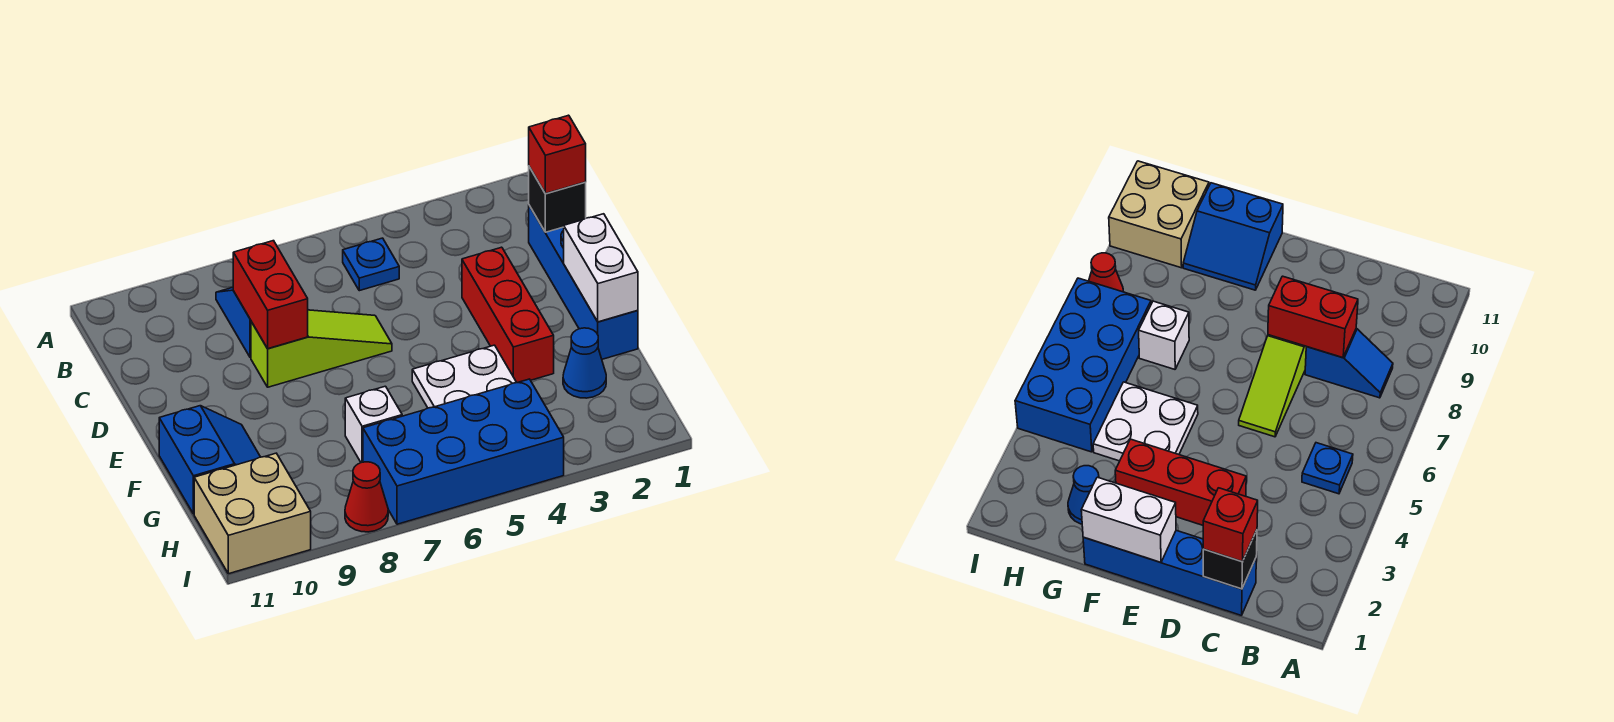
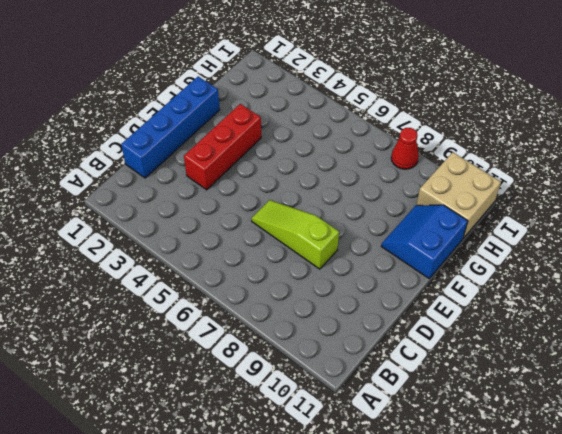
none -> blue 1x1 plate [343,238,399,291]
none -> blue 1x2 slope [216,287,251,358]
none -> white 2x2 plate [412,345,517,408]

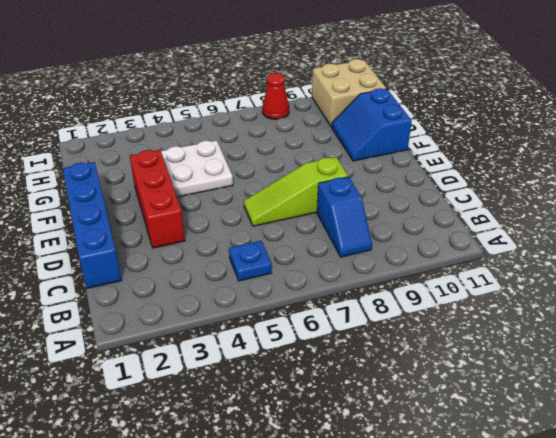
none -> blue 1x1 cone [563,328,606,398]
none -> white 1x1 brick [345,386,402,463]
none -> blue 2x4 brick [363,379,564,524]

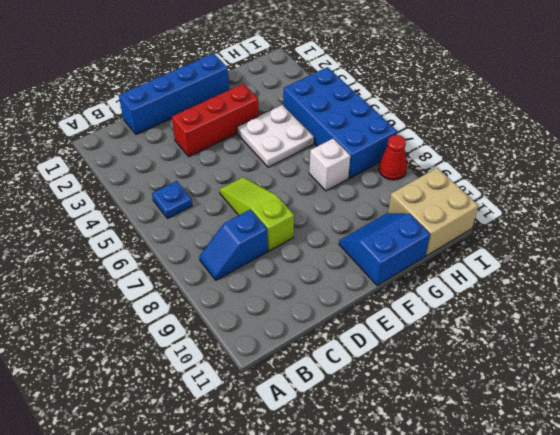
none -> blue 1x1 cone [563,328,606,398]
none -> black 1x1 brick [529,167,586,232]
none -> red 1x2 brick [233,241,308,349]

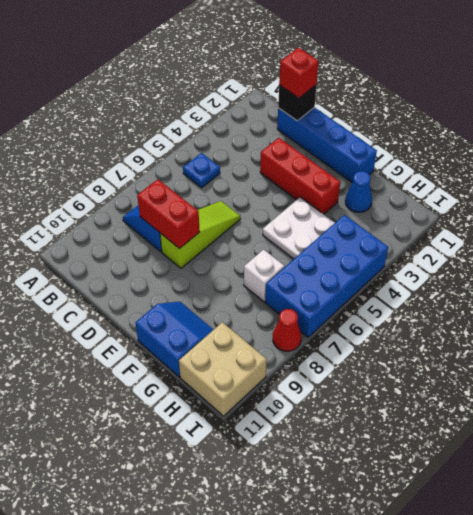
none -> white 1x2 brick [564,214,638,322]

